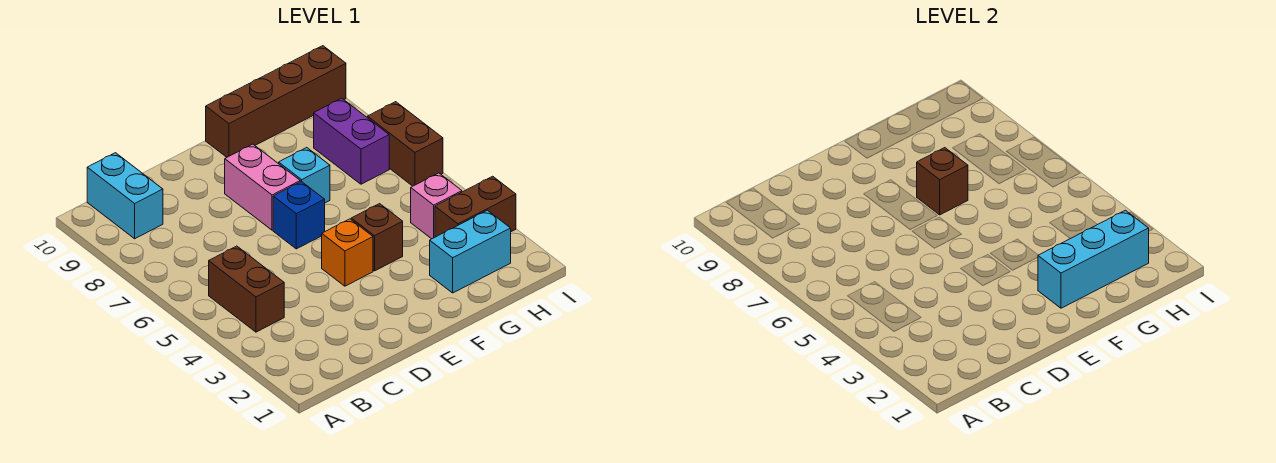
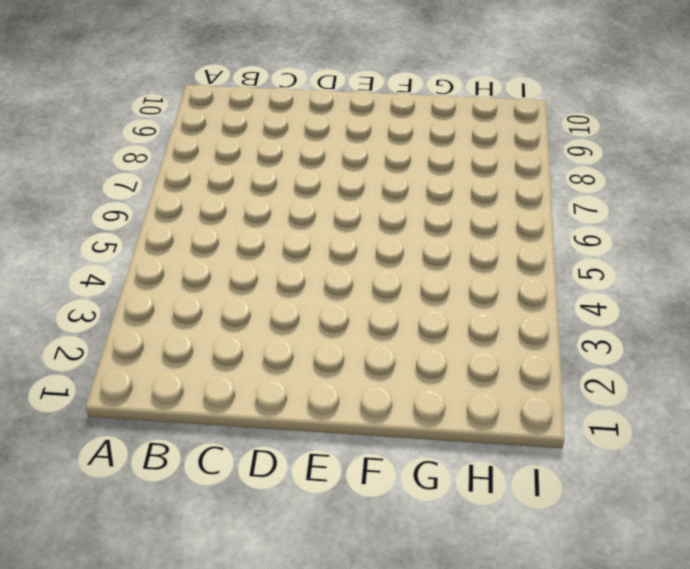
none -> brown 1x2 brick [209,246,284,332]
none -> cyan 1x2 brick [87,153,163,239]
none -> orange 1x1 brick [322,219,373,286]

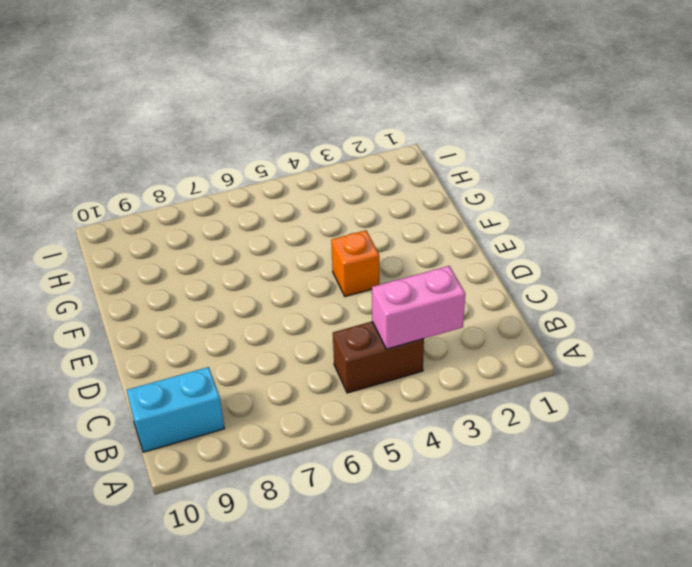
pink 1x2 brick [372,266,465,349] -> pink 1x2 brick moved to [225,144,300,230]
none -> blue 1x1 brick [273,181,325,249]
none -> brown 1x1 brick [351,204,403,271]
none -> cyan 1x1 brick [279,148,330,203]

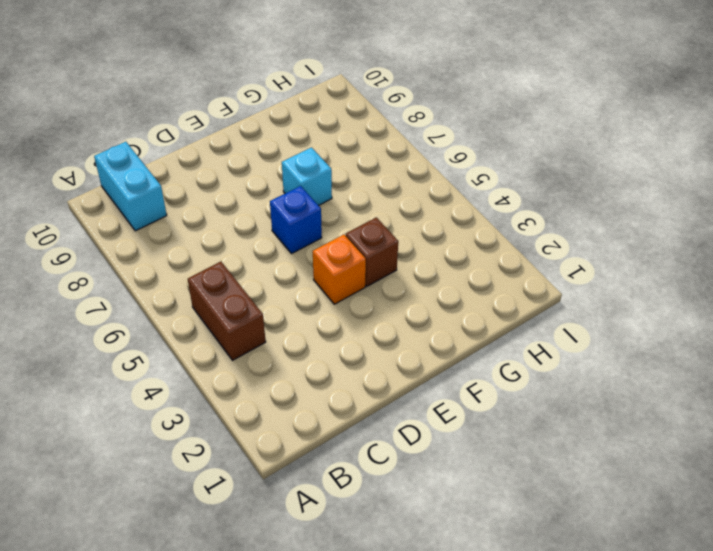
none -> pink 1x2 brick [225,144,300,230]
none -> brown 1x4 brick [206,46,346,157]
none -> cyan 1x2 brick [430,210,511,293]

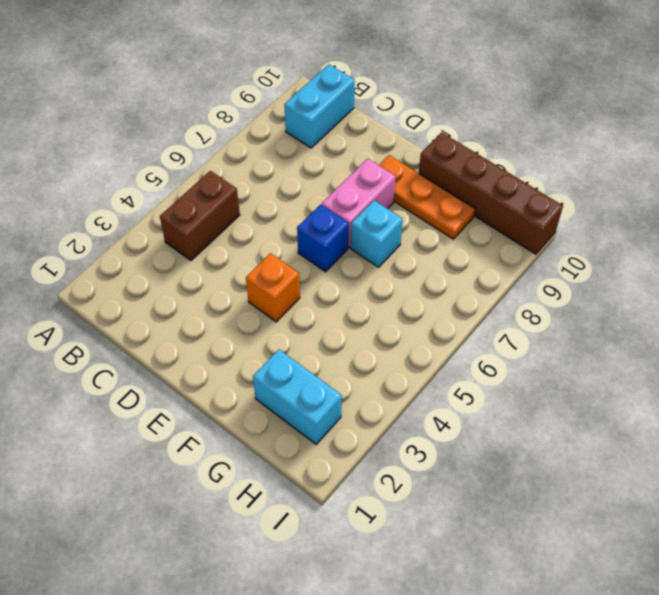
orange 1x3 plate [379,155,475,239] -> none
none -> brown 1x1 brick [351,204,403,271]
none -> brown 1x2 brick [435,176,516,237]
none -> pink 1x1 brick [411,173,462,239]

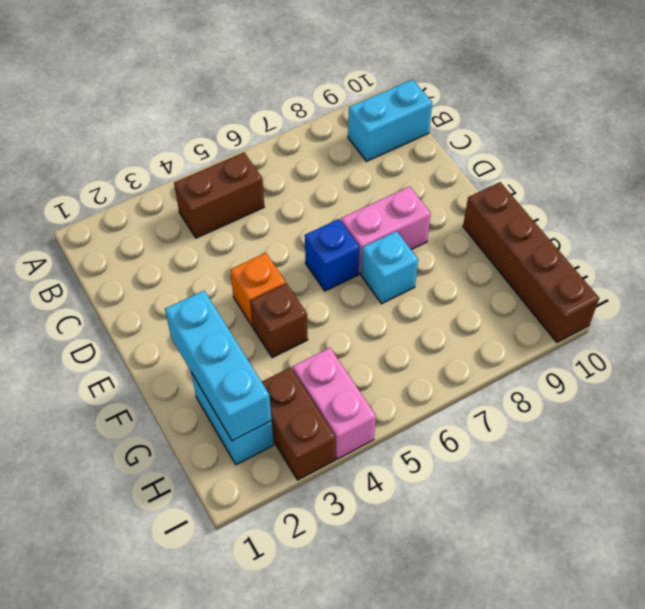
pink 1x2 brick [293,348,376,459] -> pink 1x1 brick [411,173,462,239]
none -> purple 1x2 brick [314,98,389,184]
none -> brown 1x2 brick [367,102,443,186]
none -> brown 1x1 brick [917,148,968,215]

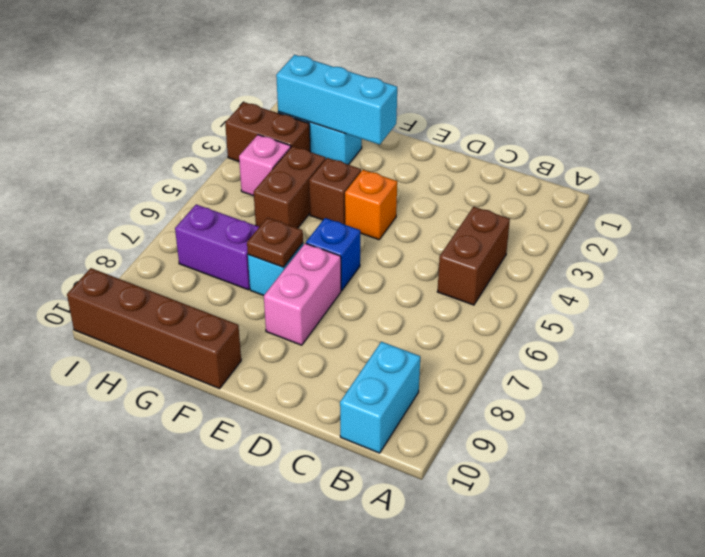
brown 1x1 plate [247,218,303,267] -> brown 1x1 brick [917,148,968,215]
brown 1x2 brick [254,146,326,228] -> brown 1x2 brick moved to [367,102,443,186]
purple 1x2 brick [175,204,259,290] -> purple 1x2 brick turned to [314,98,389,184]

